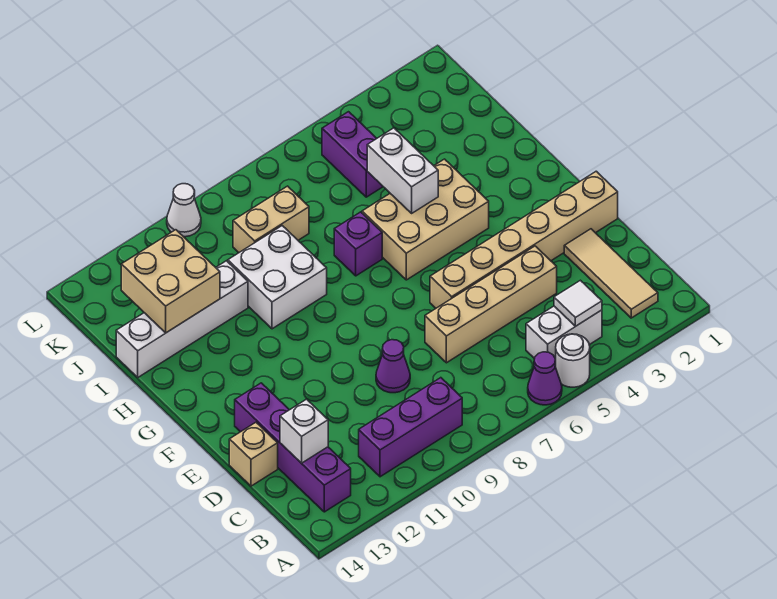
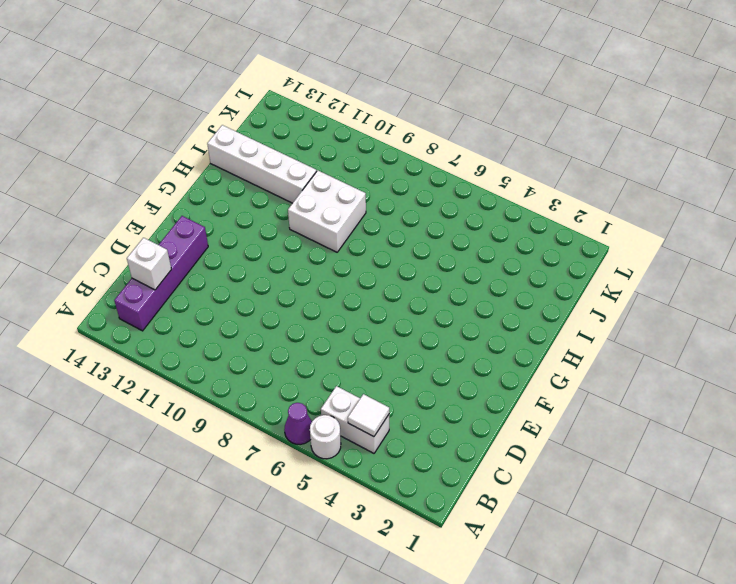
none -> tan 1x3 tile [564,229,658,318]
none -> purple 1x3 brick [359,378,462,477]
none -> tan 1x4 brick [425,246,557,363]

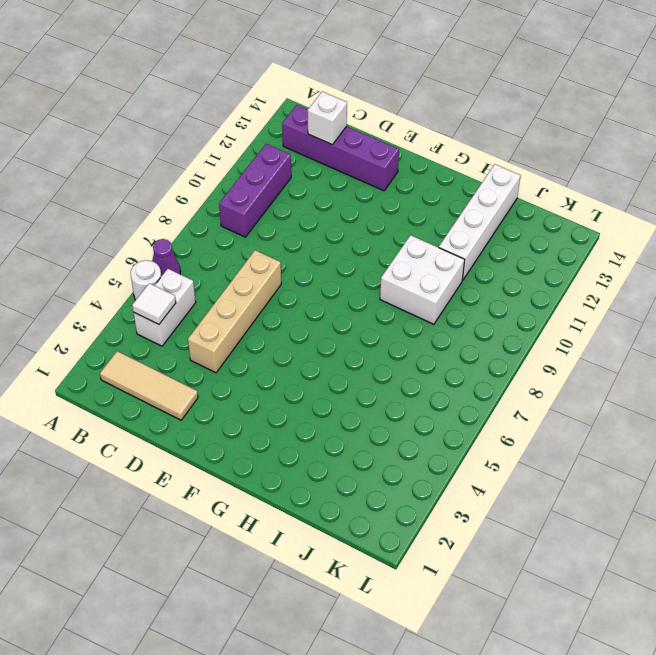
none -> purple 1x1 cone [376,340,410,393]
none -> tan 1x1 brick [229,422,278,486]
none -> tan 1x6 brick [430,171,618,308]

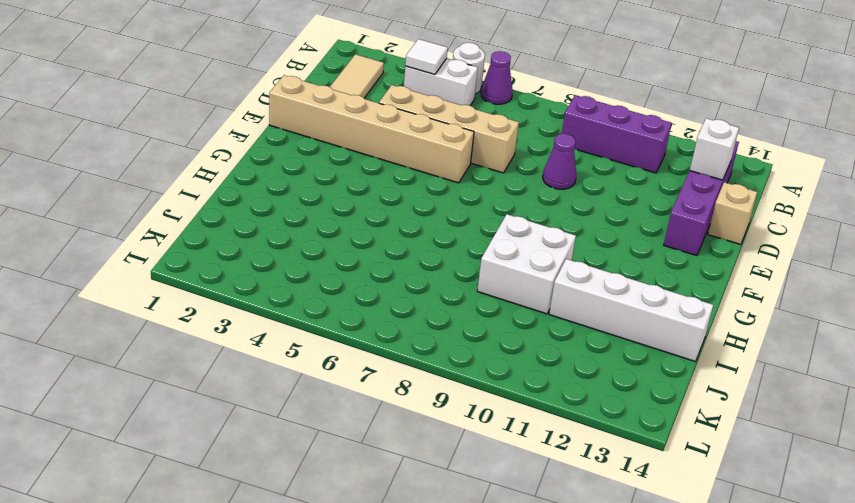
none -> tan 2x3 brick [362,159,489,280]
none -> purple 1x1 brick [334,212,382,276]
none -> purple 1x2 brick [322,112,383,197]

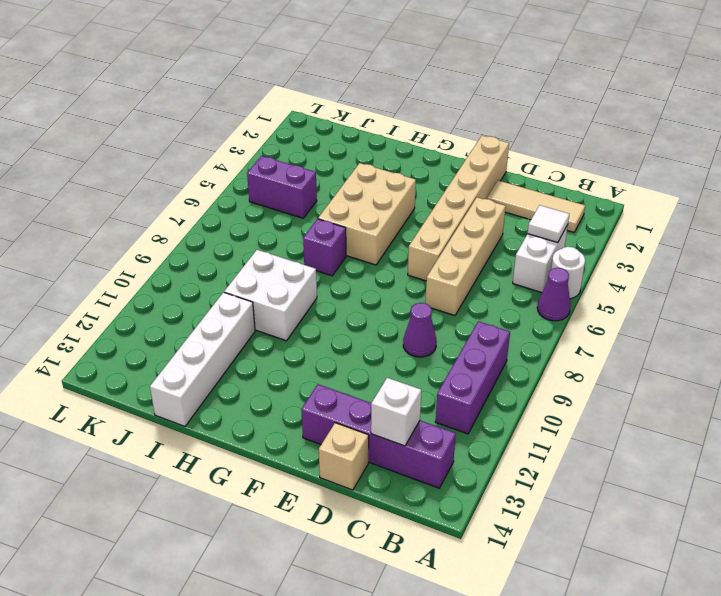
none -> tan 1x2 brick [233,186,309,253]
none -> white 1x1 cone [167,184,201,237]
none -> white 1x2 brick [367,128,438,213]

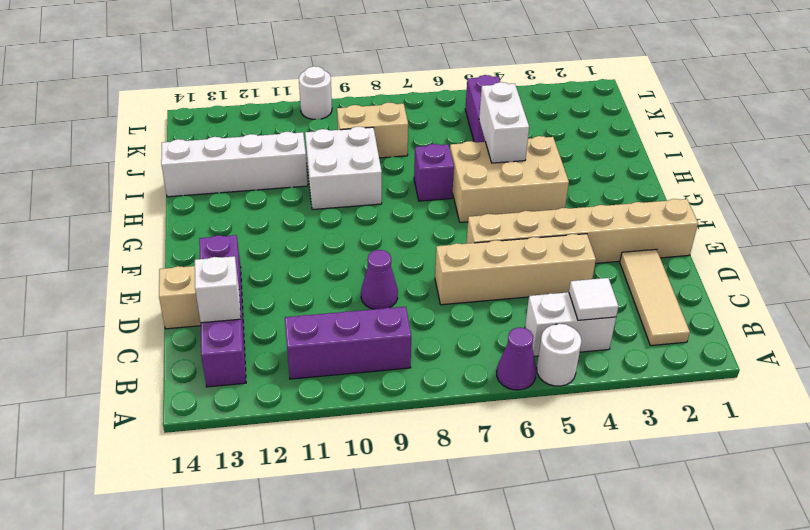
white 1x1 round brick [299,66,332,119] -> white 1x1 cone [167,184,201,237]
none -> tan 2x2 brick [121,230,220,333]

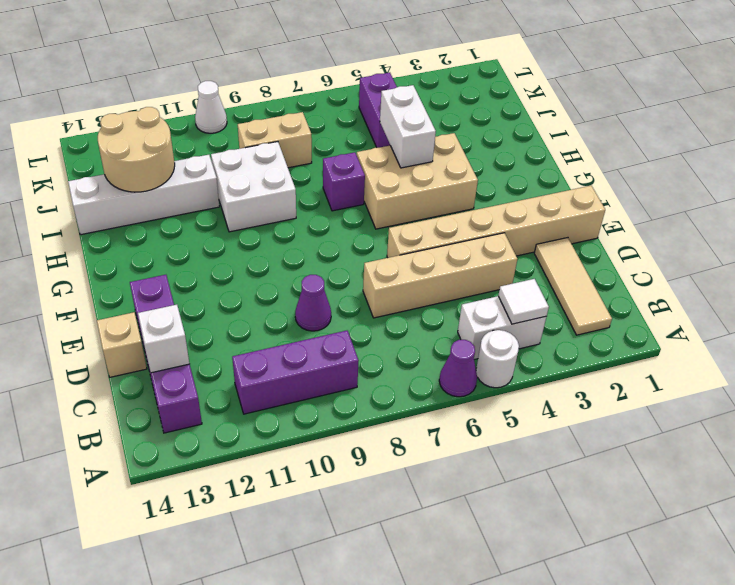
tan 2x2 round brick [98,107,175,192] -> tan 2x2 brick [121,230,220,333]

